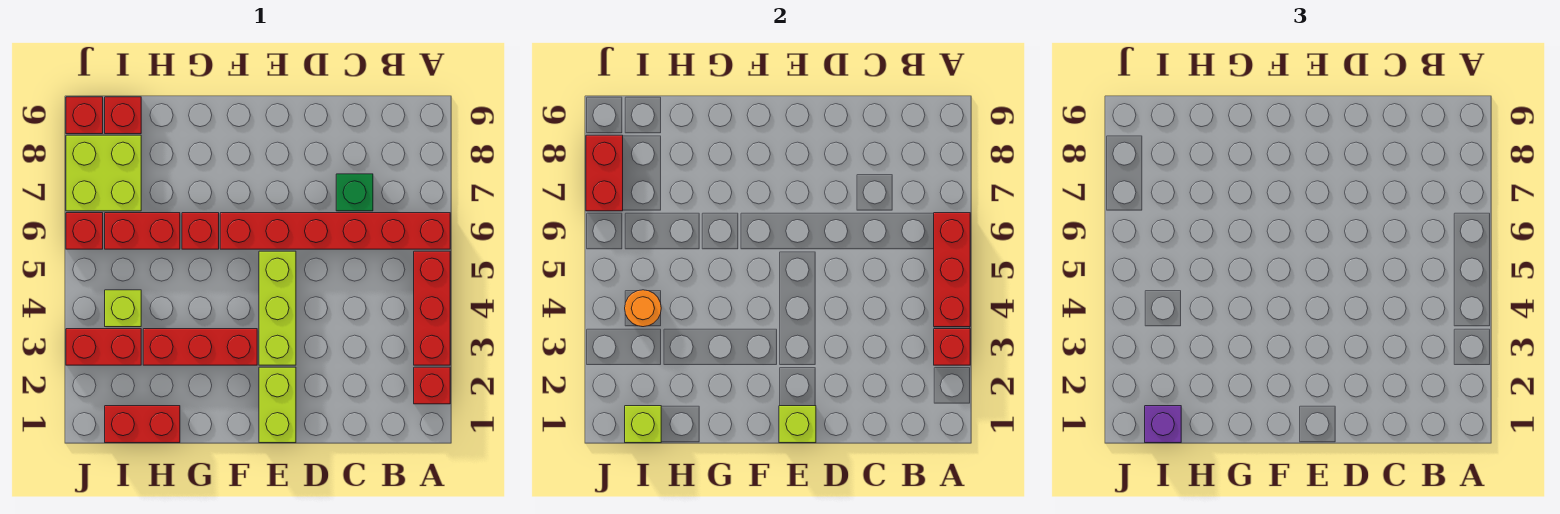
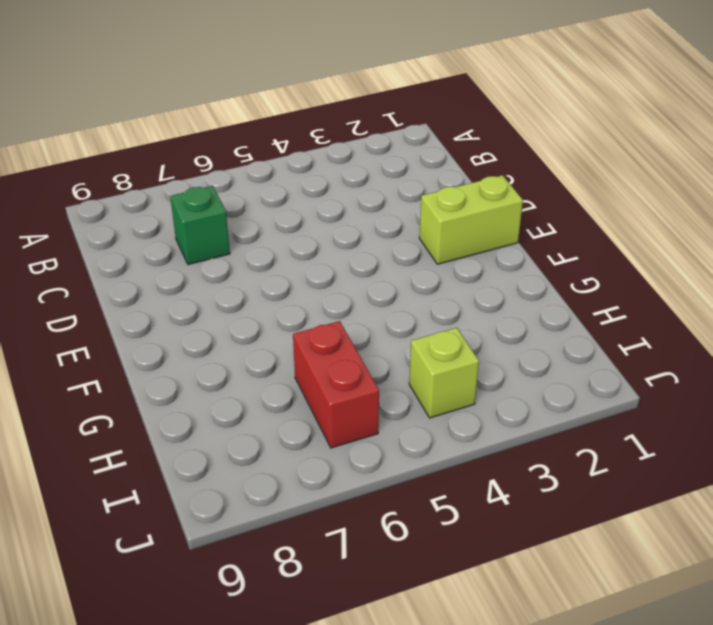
none -> red 1x1 brick [414,367,450,404]
none -> red 1x3 brick [414,251,450,365]
none -> red 1x6 brick [220,213,450,249]

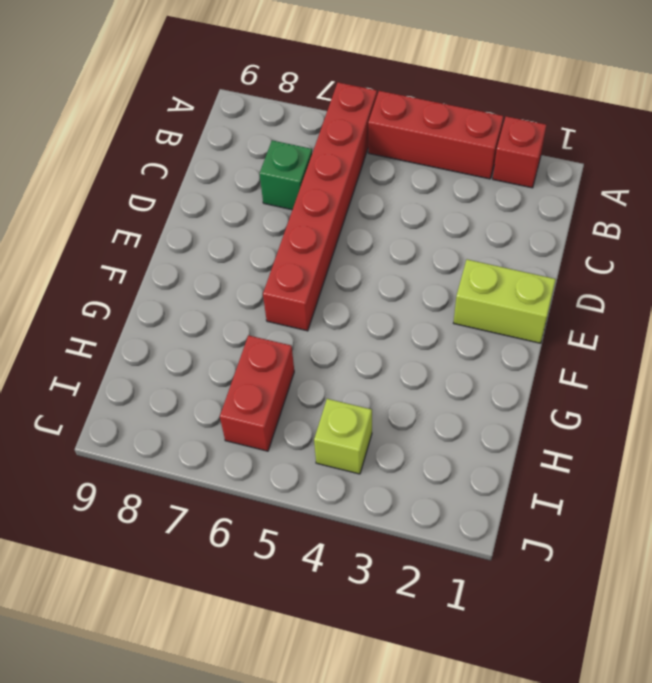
none -> lime 1x3 brick [259,251,296,365]
none -> red 1x3 brick [143,329,257,365]
none -> red 1x1 brick [182,213,219,249]

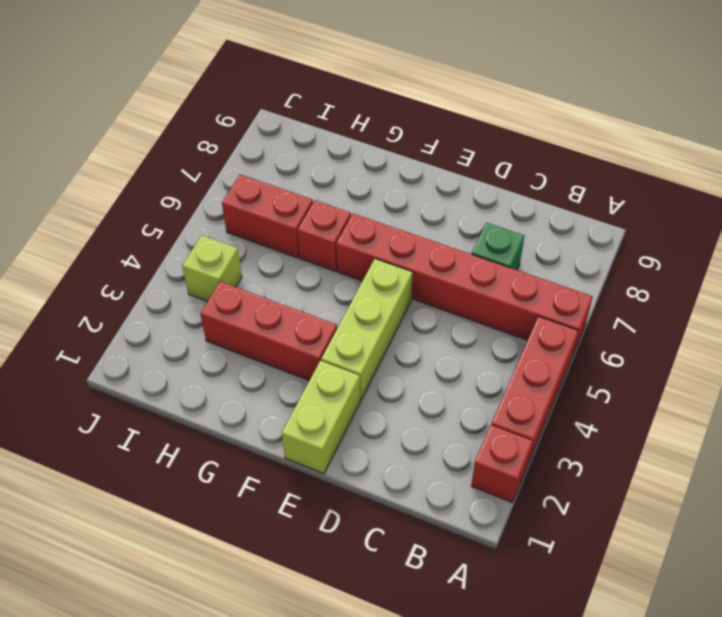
none -> red 1x2 brick [105,406,180,443]
none -> red 1x2 brick [66,329,141,365]
none -> lime 2x2 brick [66,135,141,211]

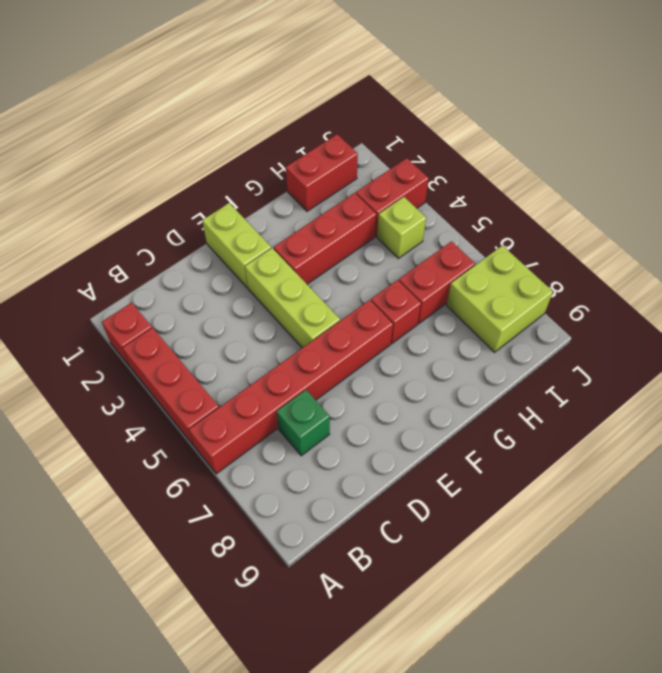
none -> red 1x1 brick [105,97,141,134]
none -> red 1x1 brick [66,213,103,249]
none -> red 1x1 brick [66,97,103,134]

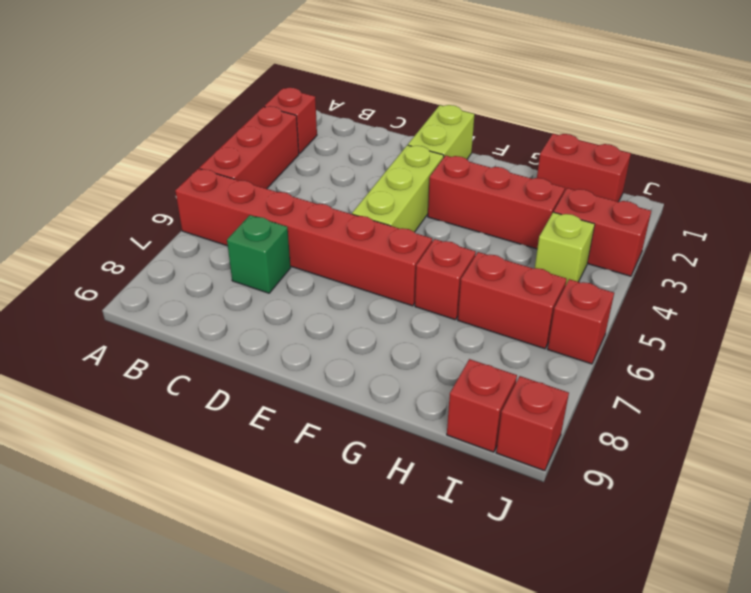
none -> lime 2x2 brick [66,135,141,211]
none -> red 1x1 brick [934,329,970,365]
none -> red 1x3 brick [934,213,970,327]

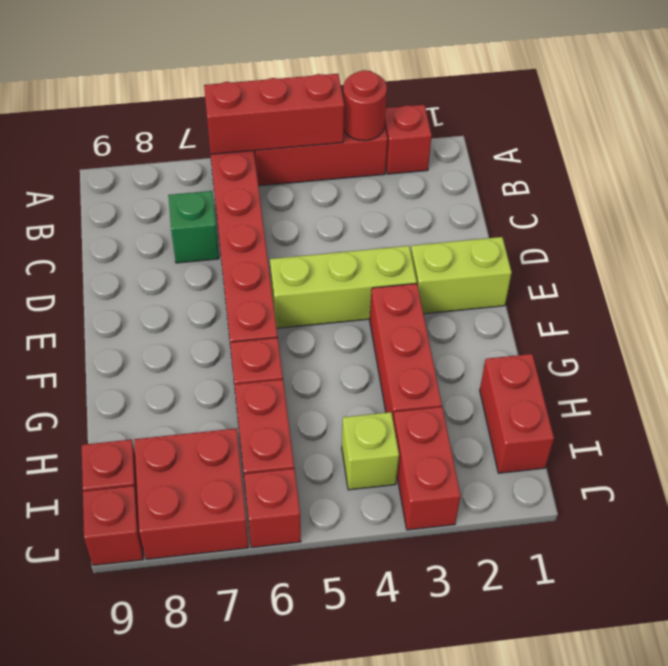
red 1x1 round brick [343,70,387,141] -> red 1x1 brick [934,329,970,365]
red 2x2 brick [134,429,249,559] -> lime 2x2 brick [66,135,141,211]
none -> lime 1x1 brick [779,406,816,443]
none -> lime 1x1 brick [625,406,661,443]
none -> orange 1x1 round brick [625,290,661,327]

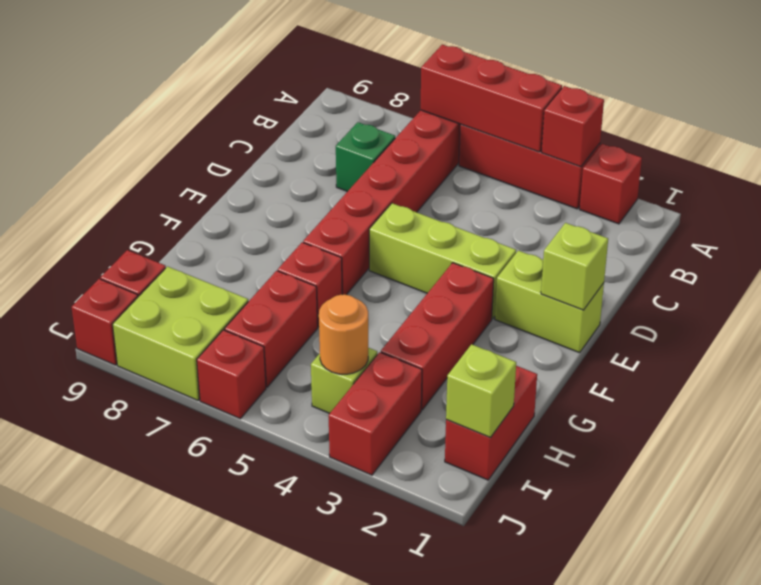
none -> red 1x2 brick [586,135,623,211]
none -> purple 1x1 brick [1145,406,1181,443]

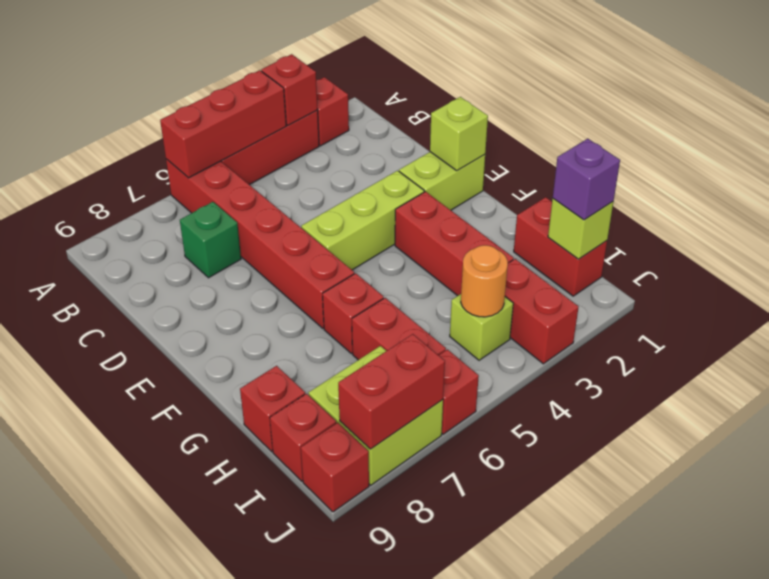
red 1x1 brick [240,366,305,452] -> none

